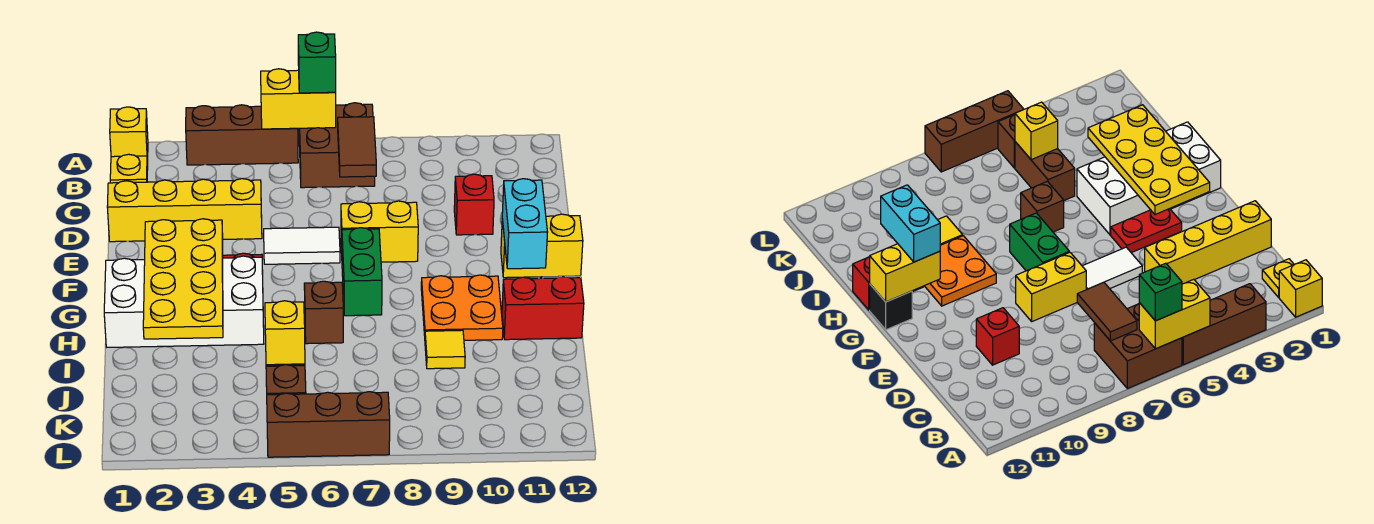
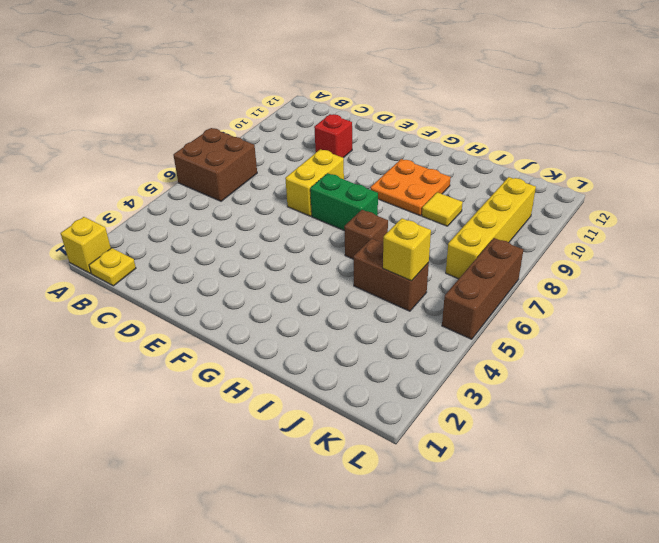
yellow 1x4 brick [446,177,536,279] -> yellow 1x4 brick moved to [107,179,262,242]
none -> brown 1x3 brick [186,105,298,165]
none -> white 1x2 tile [264,227,340,264]
none -> red 1x2 plate [1111,209,1182,253]

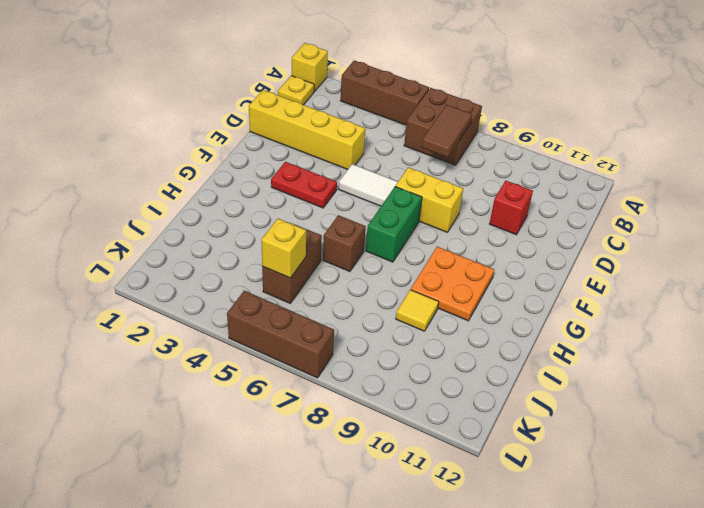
none -> white 2x4 brick [104,256,264,347]
none -> black 1x1 brick [870,284,912,330]
none -> red 1x2 brick [502,277,584,340]

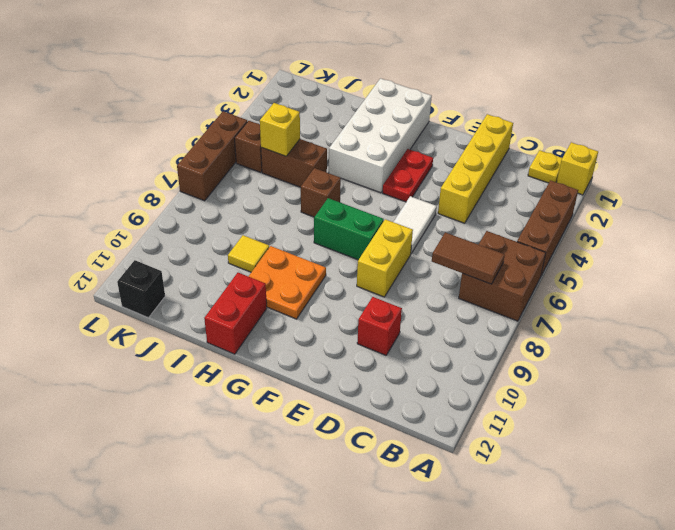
black 1x1 brick [117,260,165,318] -> black 1x1 brick moved to [870,284,912,330]
none -> yellow 1x2 brick [261,69,336,129]
none -> yellow 2x4 plate [143,219,223,339]
none -> yellow 1x2 brick [501,214,583,278]

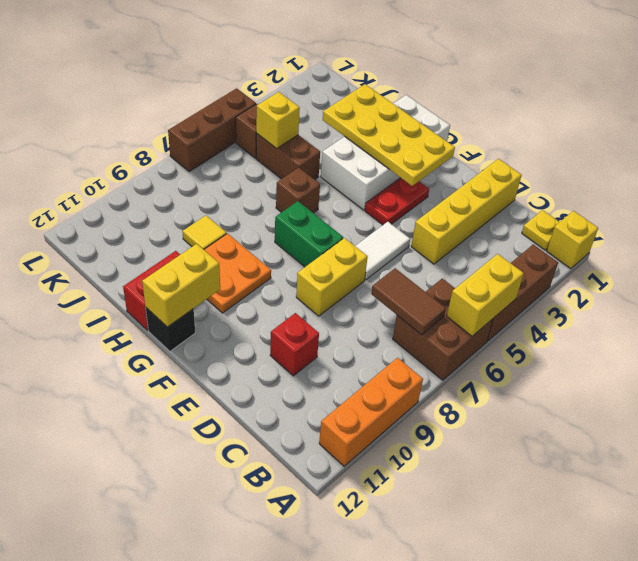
orange 1x3 brick [319,358,423,466] -> none
none -> green 1x1 brick [298,32,336,93]
none -> cyan 1x2 brick [502,179,548,269]

